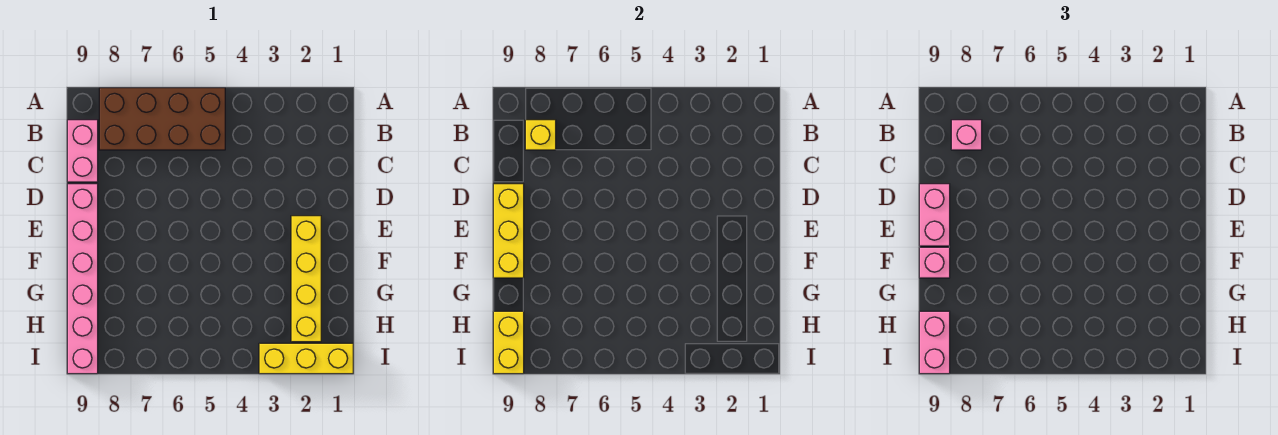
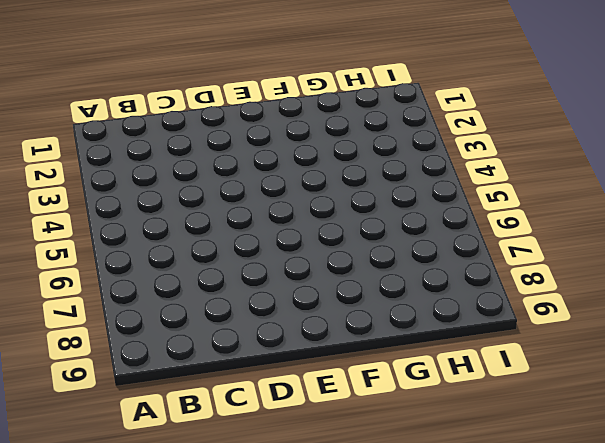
none -> brown 2x4 brick [99,88,225,150]
none -> pink 1x2 brick [67,120,98,182]
none -> pink 1x6 brick [67,184,98,374]

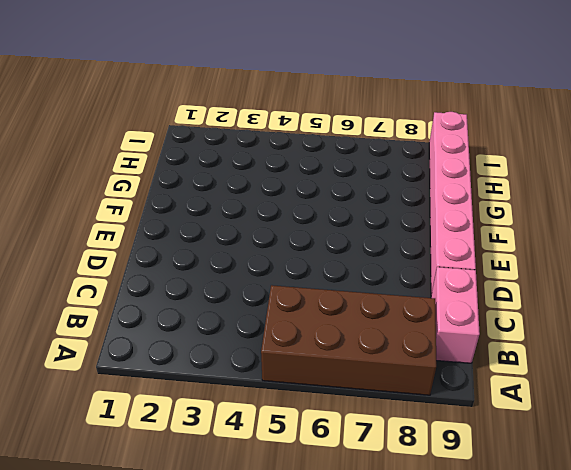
none -> yellow 1x4 brick [291,216,321,342]
none -> yellow 1x3 brick [259,343,353,374]
none -> yellow 1x1 brick [525,120,556,150]

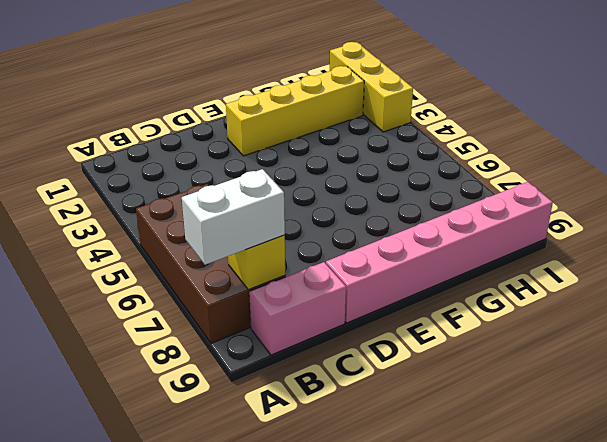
white 1x2 brick [182,169,285,265] -> pink 1x1 brick [951,120,982,150]
none -> yellow 1x3 brick [493,184,524,278]
none -> yellow 1x2 brick [493,311,524,374]
none -> pink 1x2 brick [919,184,950,246]

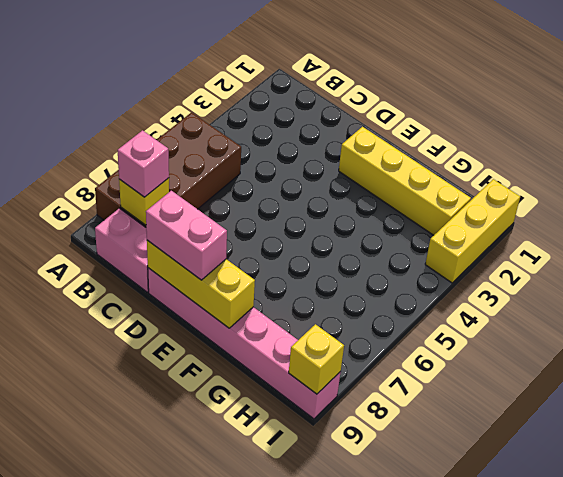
yellow 1x1 brick [289,324,344,394] -> yellow 1x2 brick [493,311,524,374]
none -> pink 1x1 brick [919,247,950,278]
none -> pink 1x2 brick [919,311,950,374]

